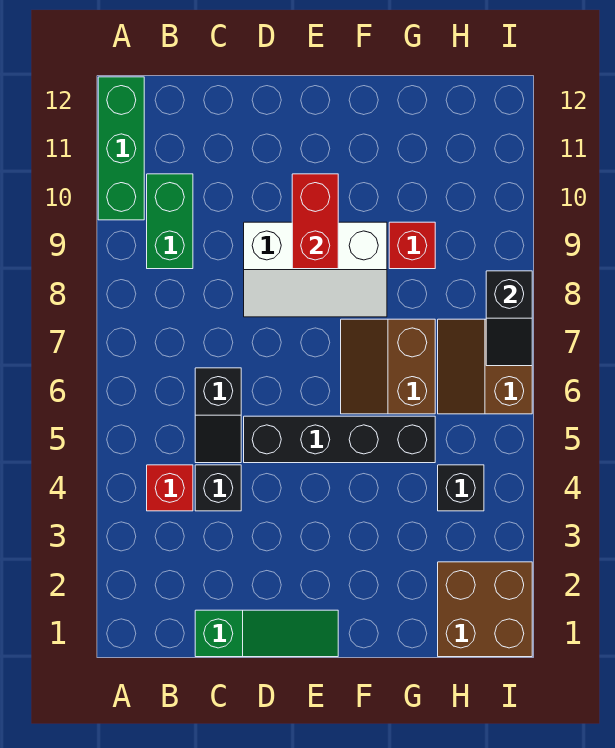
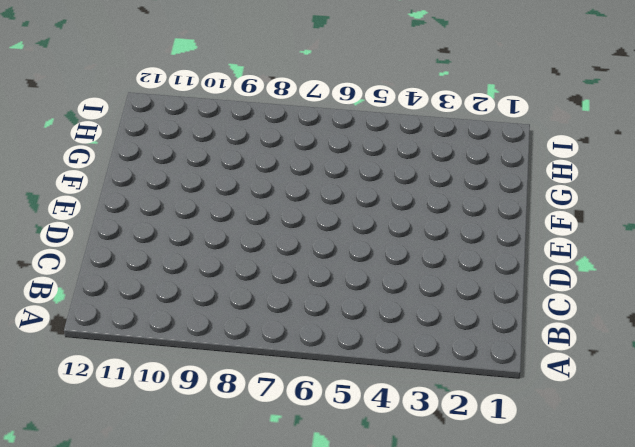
none -> green 1x3 brick [98,77,144,220]
none -> red 1x1 brick [147,465,193,511]
none -> green 1x2 brick [147,174,193,269]

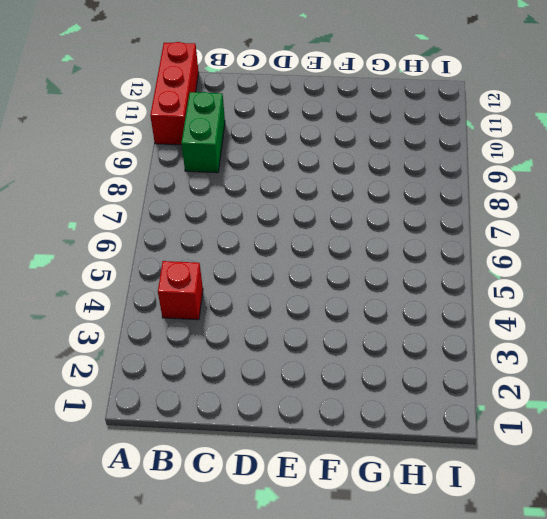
red 1x3 brick [150,42,199,145] -> green 1x3 brick [98,77,144,220]
none -> green 1x3 slope [195,610,338,657]
none -> black 1x1 brick [195,465,241,511]
none -> black 1x2 slope [195,368,241,463]

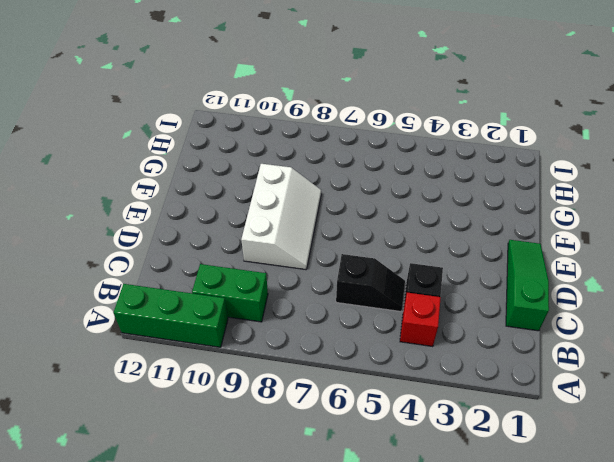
none -> black 1x4 brick [244,416,435,463]
none -> brown 2x2 slope [341,319,435,414]
none -> red 1x1 brick [389,222,435,269]

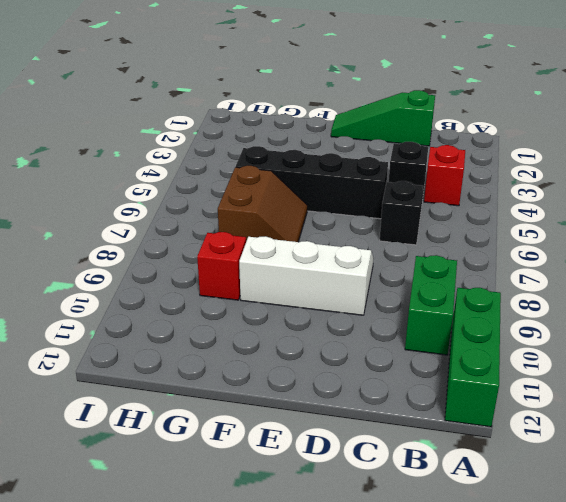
none -> brown 2x2 brick [438,562,532,657]
none -> black 1x1 brick [438,465,484,511]
none -> brown 2x2 slope [438,319,532,414]

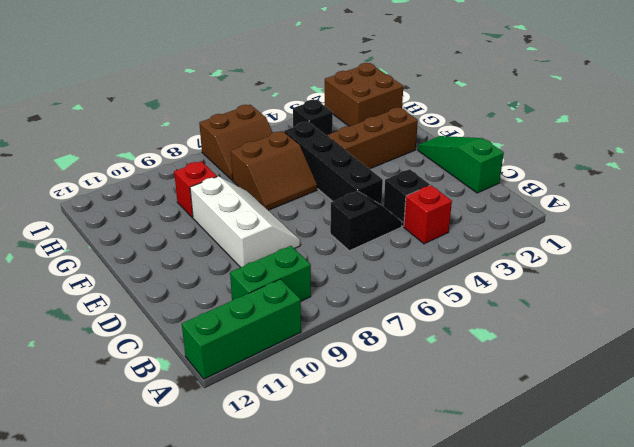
brown 1x3 brick [327,108,418,169] -> none
none -> red 1x2 brick [292,174,338,269]
none -> black 1x2 slope [486,271,532,366]

